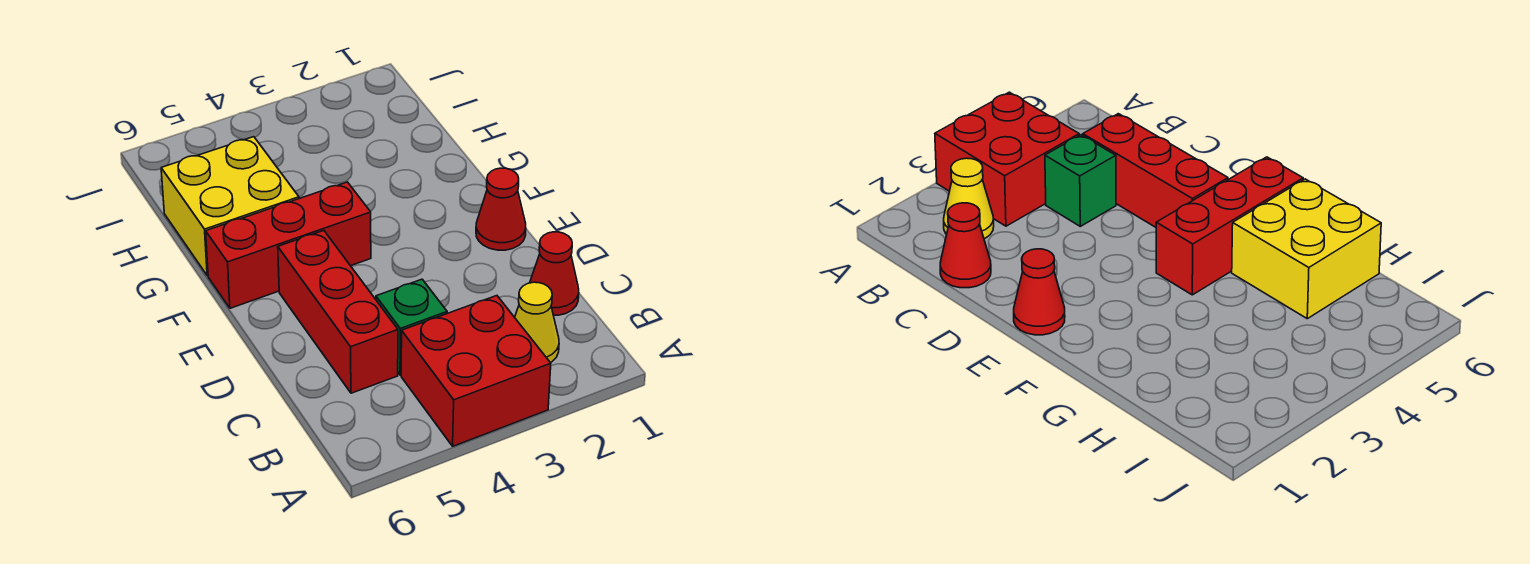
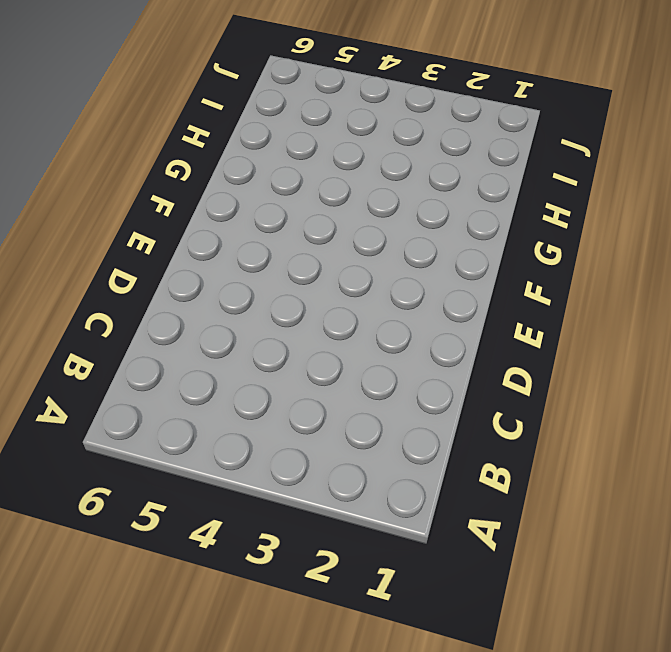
none -> red 2x2 brick [401,296,551,446]
none -> yellow 1x1 cone [515,282,559,363]

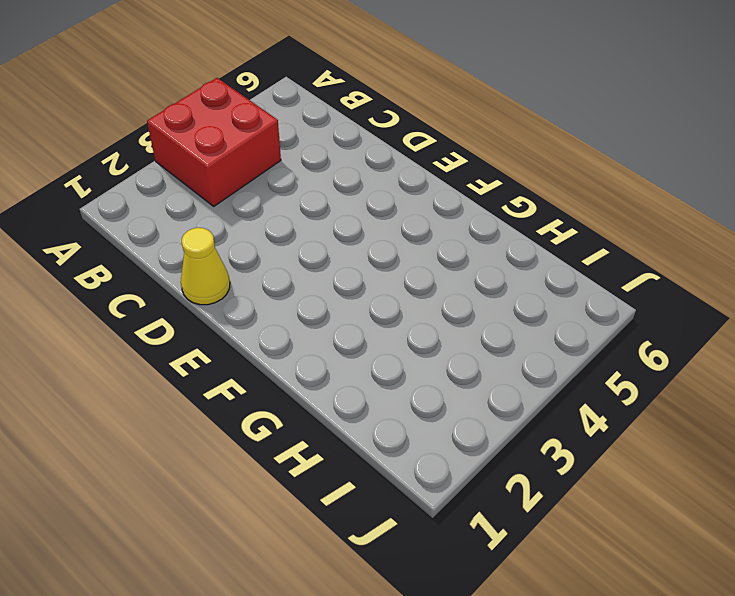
yellow 1x1 cone [181,228,230,305] -> yellow 1x1 cone moved to [515,282,559,363]
none -> red 1x1 cone [530,232,579,315]
none -> green 1x1 brick [376,279,447,375]

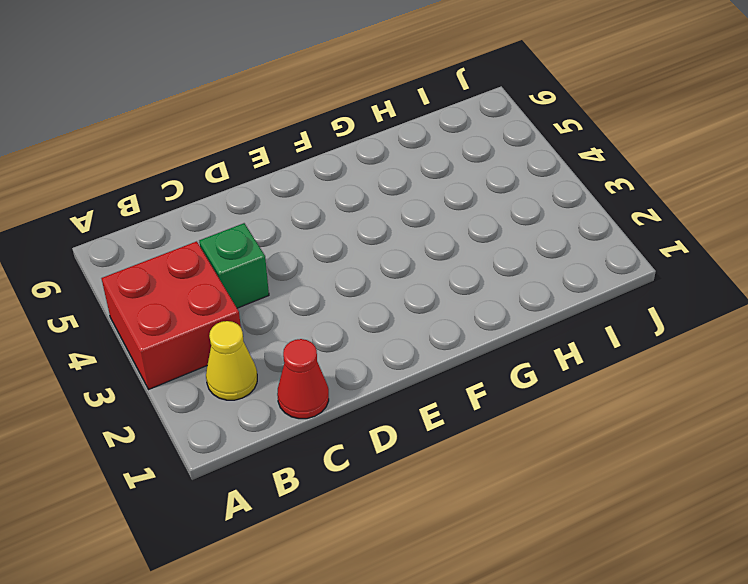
none -> red 1x3 brick [278,231,398,393]
none -> red 1x1 cone [476,168,526,250]

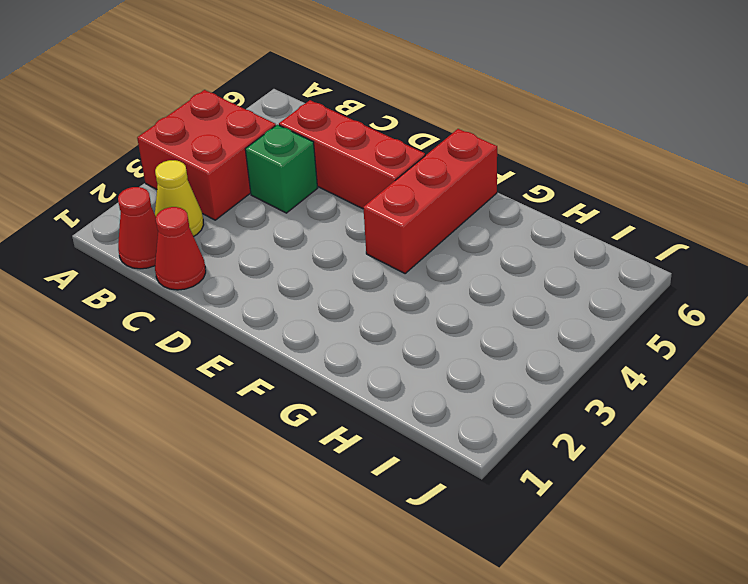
red 1x1 cone [118,187,158,269] -> red 1x1 cone moved to [476,168,526,250]
none -> yellow 2x2 brick [161,137,299,276]

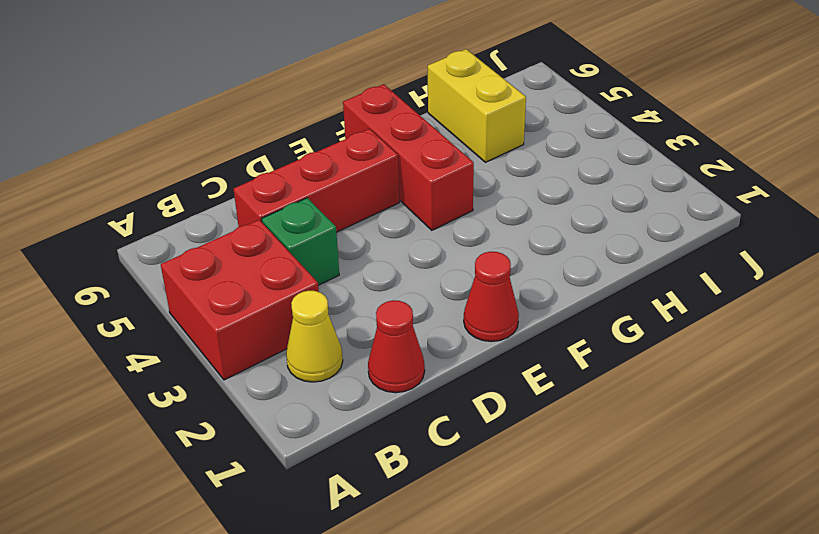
yellow 1x2 brick [428,49,526,162] -> yellow 2x2 brick [161,137,299,276]

